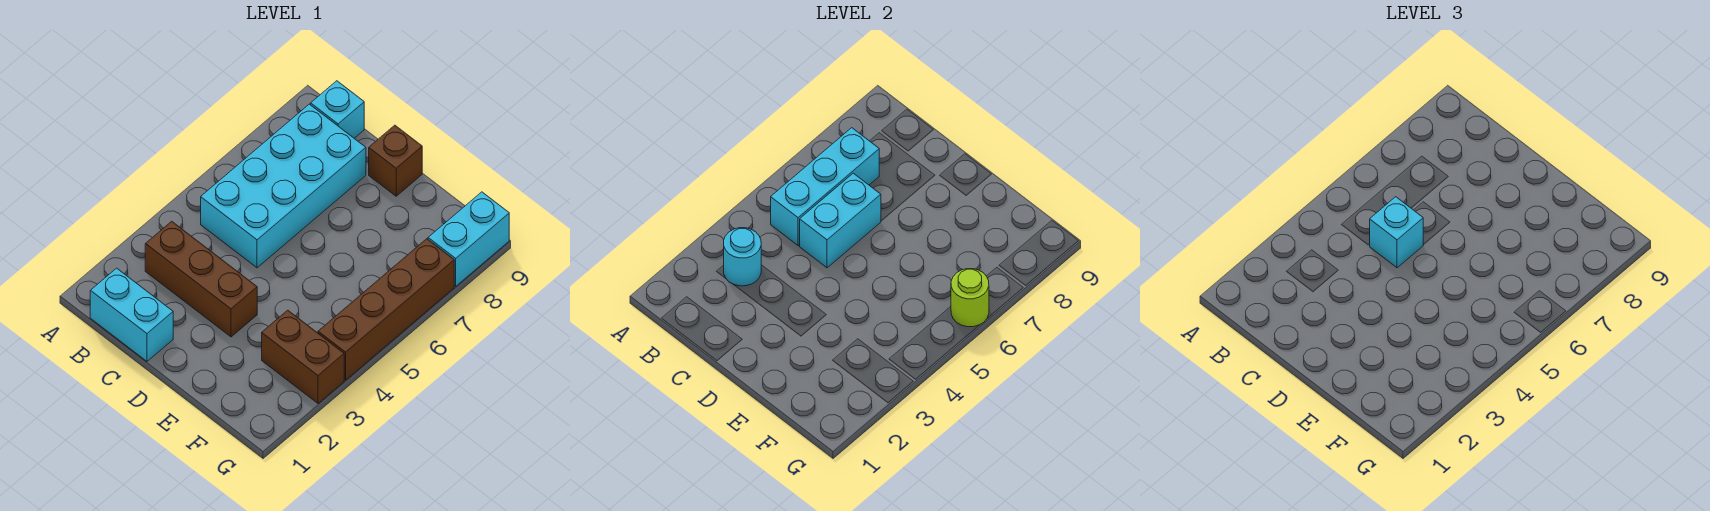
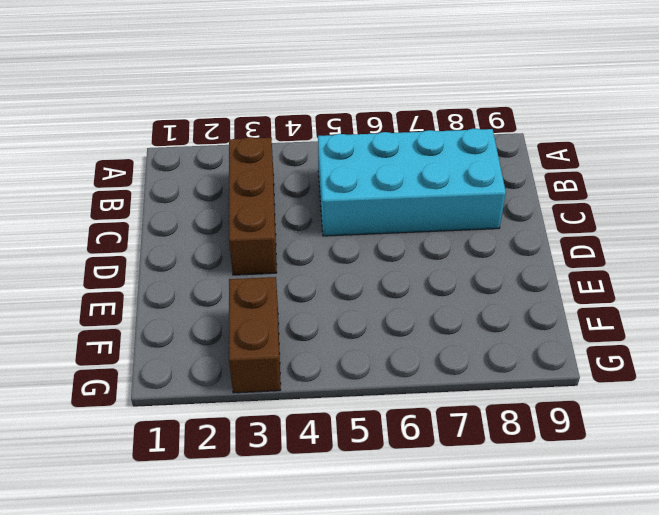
none -> cyan 1x2 brick [90,268,173,361]
none -> cyan 1x1 brick [311,81,364,138]
none -> brown 1x1 brick [369,125,422,196]

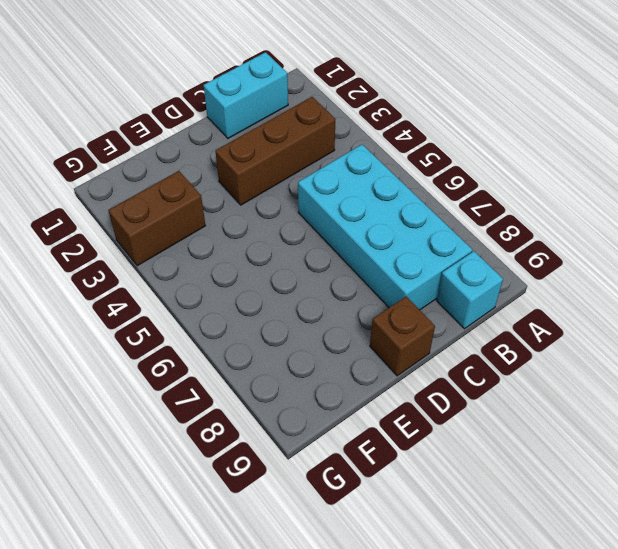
none -> brown 1x4 brick [318,239,454,380]
none -> cyan 1x2 brick [428,192,509,286]
none -> cyan 1x1 round brick [724,228,761,286]

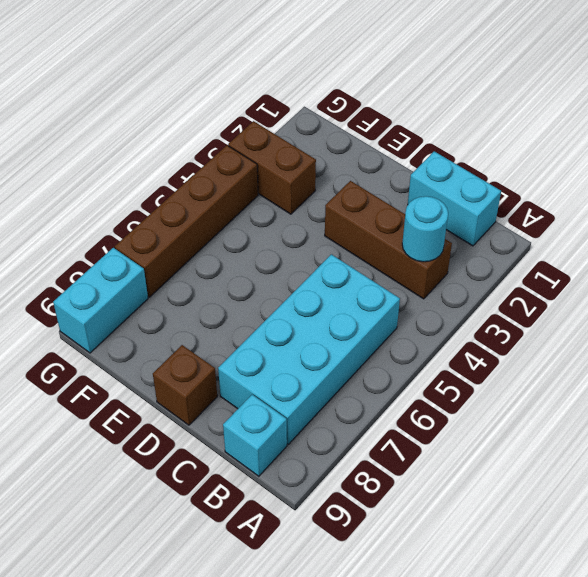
none -> cyan 1x3 brick [771,128,879,245]
none -> cyan 1x2 brick [800,173,881,268]
none -> lime 1x1 round brick [951,269,989,327]

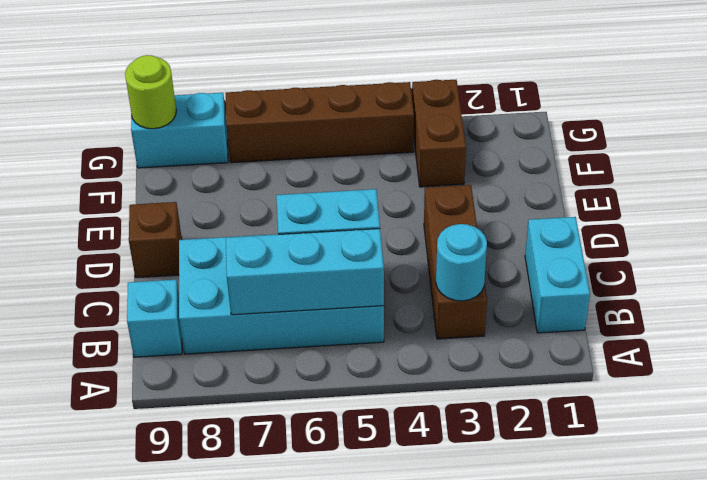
lime 1x1 round brick [125,55,176,129] -> lime 1x1 round brick moved to [951,269,989,327]
none -> cyan 1x1 brick [1370,197,1423,268]

